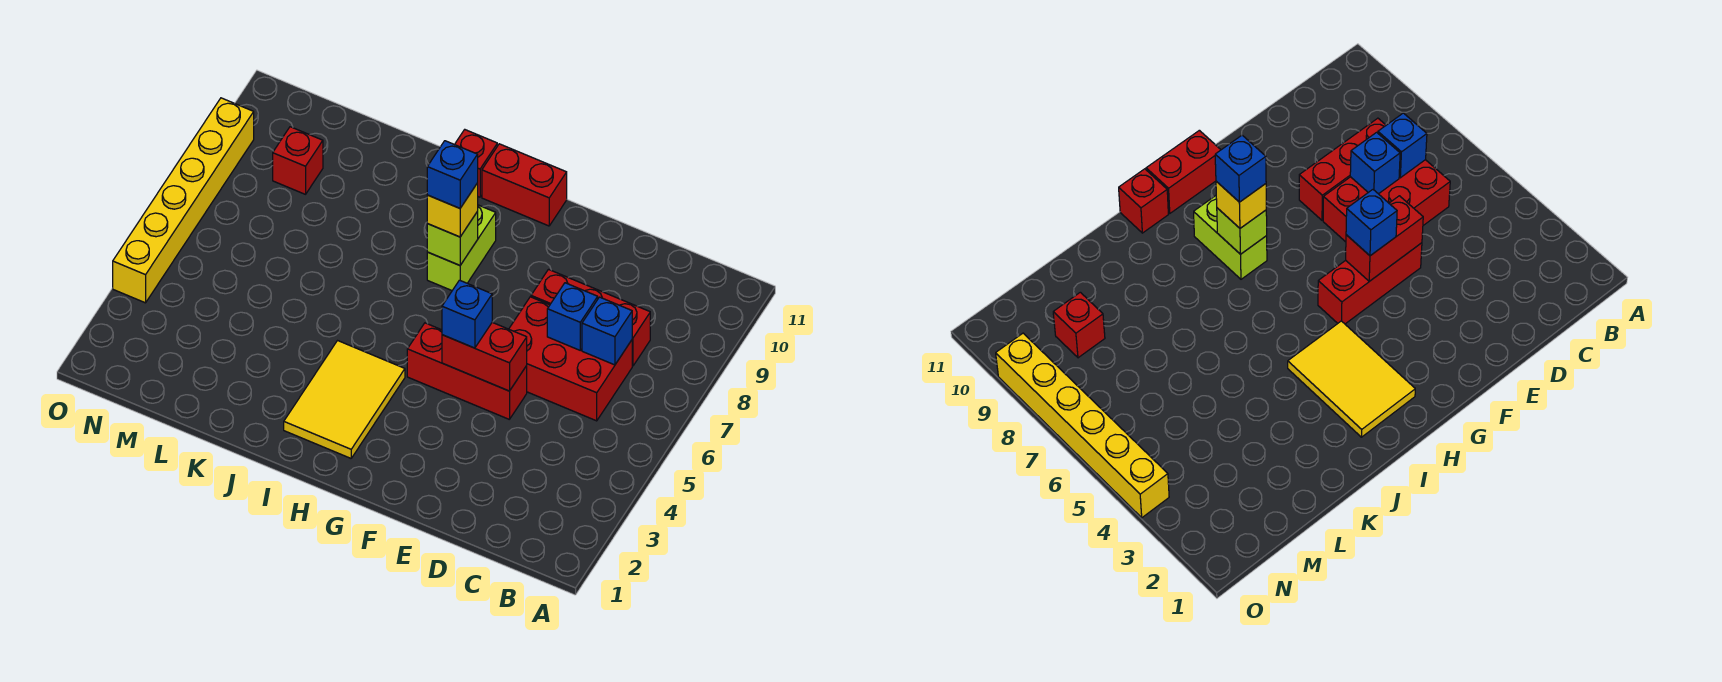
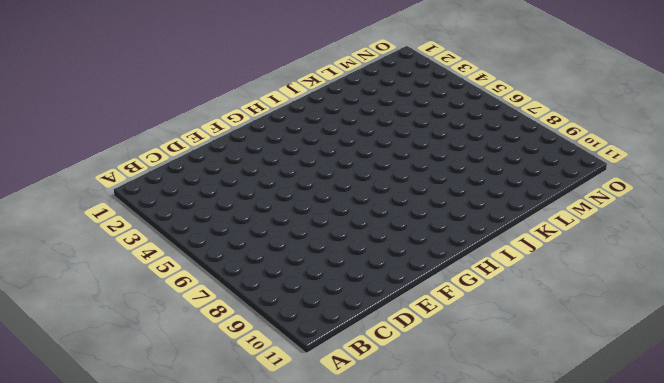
none -> red 2x3 brick [509,297,632,421]
none -> red 1x3 brick [531,269,650,366]
none -> red 1x3 brick [407,323,527,419]

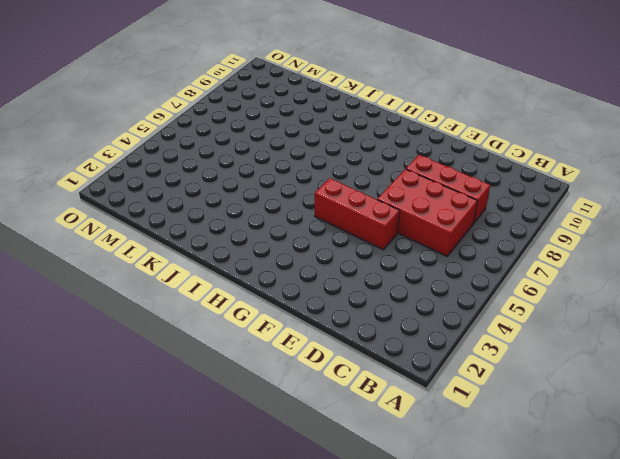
none -> red 1x2 brick [482,144,567,226]
none -> yellow 2x3 tile [284,341,405,458]
none -> lime 1x2 brick [427,205,496,290]

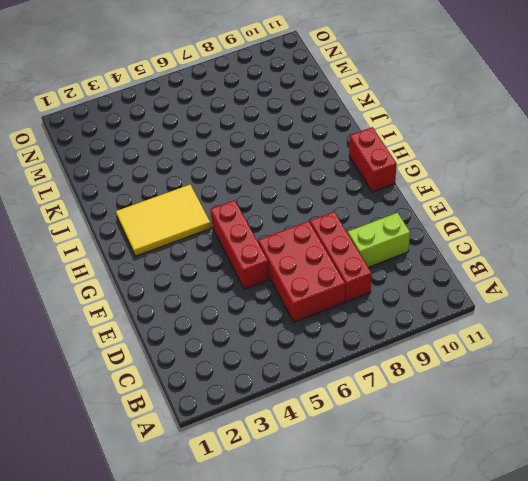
lime 1x2 brick [348,213,410,267] -> lime 1x2 brick moved to [427,205,496,290]
none -> red 1x1 brick [455,130,497,197]
none -> red 1x1 brick [273,127,323,194]
none -> yellow 1x6 brick [113,98,254,303]

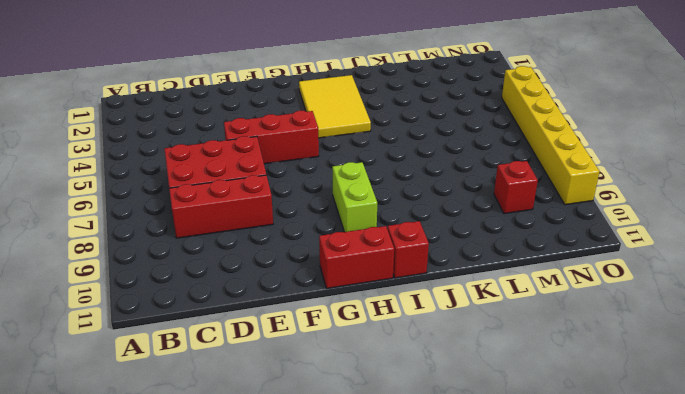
none -> blue 1x1 brick [582,297,632,365]
none -> blue 1x1 brick [547,283,598,350]
none -> red 1x2 brick [442,322,527,391]

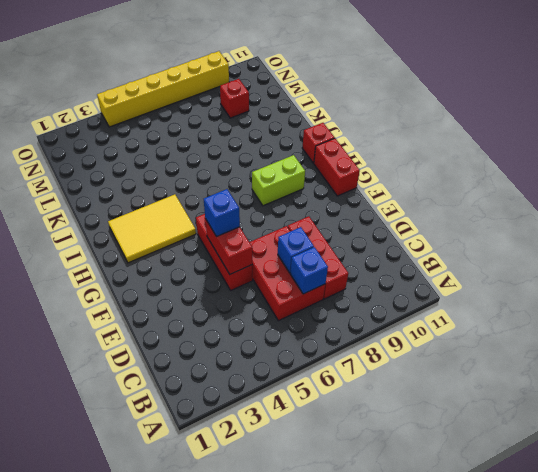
none -> lime 1x1 brick [427,212,478,265]
none -> yellow 1x1 brick [427,183,478,237]
none -> blue 1x1 brick [427,141,478,208]

